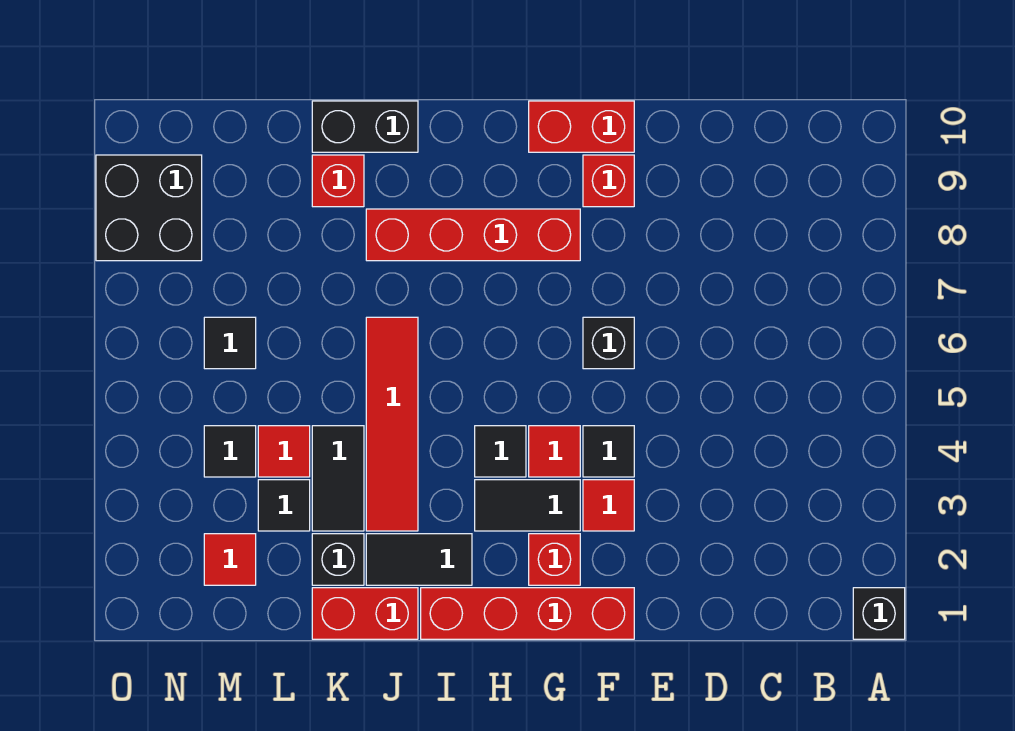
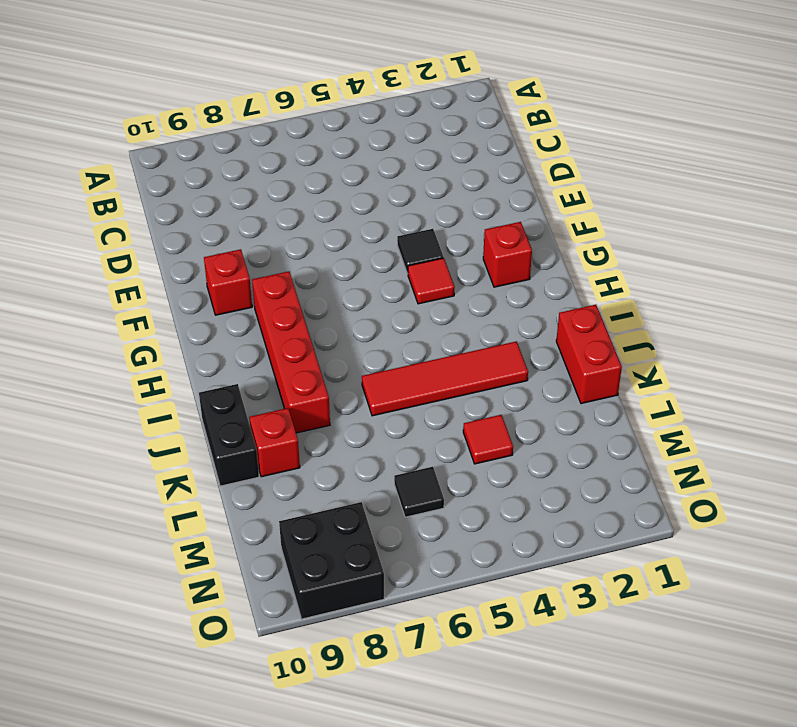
none -> black 1x1 brick [853,588,905,639]
none -> red 1x4 brick [421,588,634,639]
none -> red 1x1 tile [583,480,634,531]

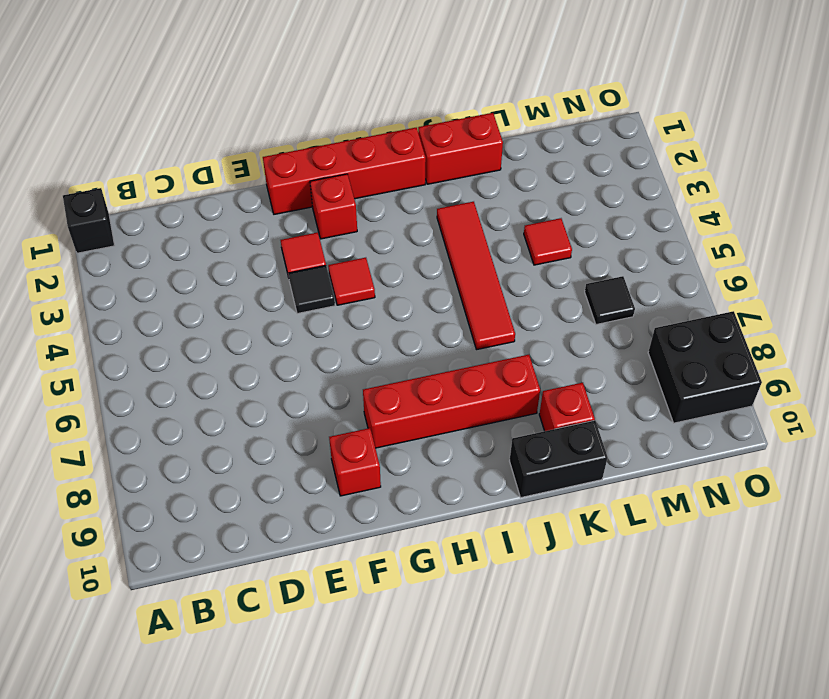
none -> black 1x1 brick [583,317,634,369]
none -> red 1x2 brick [529,101,634,152]
none -> black 1x2 tile [475,480,580,531]

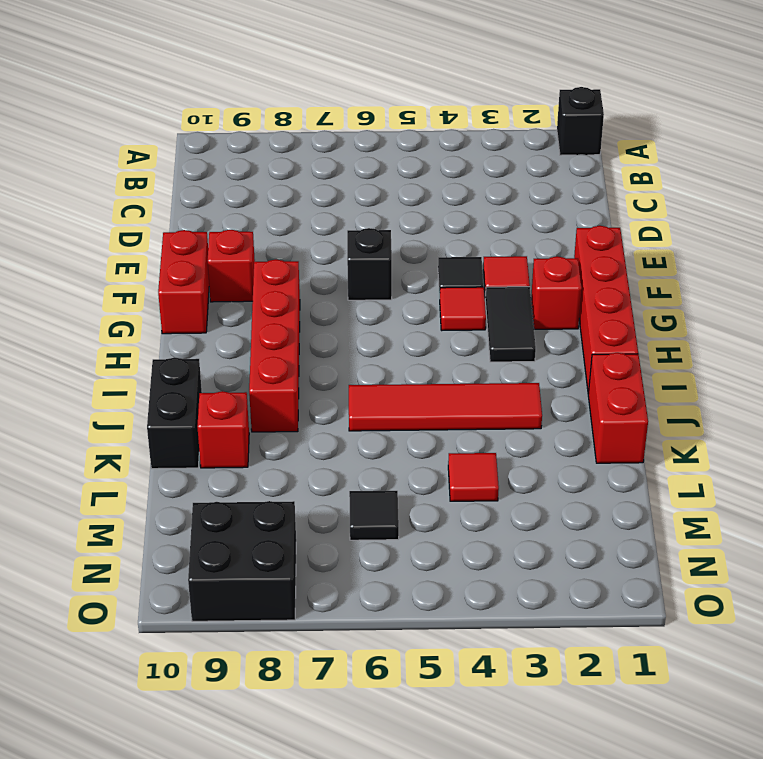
none -> black 1x1 tile [475,426,526,477]
none -> black 1x2 tile [366,534,472,585]
none -> black 1x1 brick [312,534,364,585]

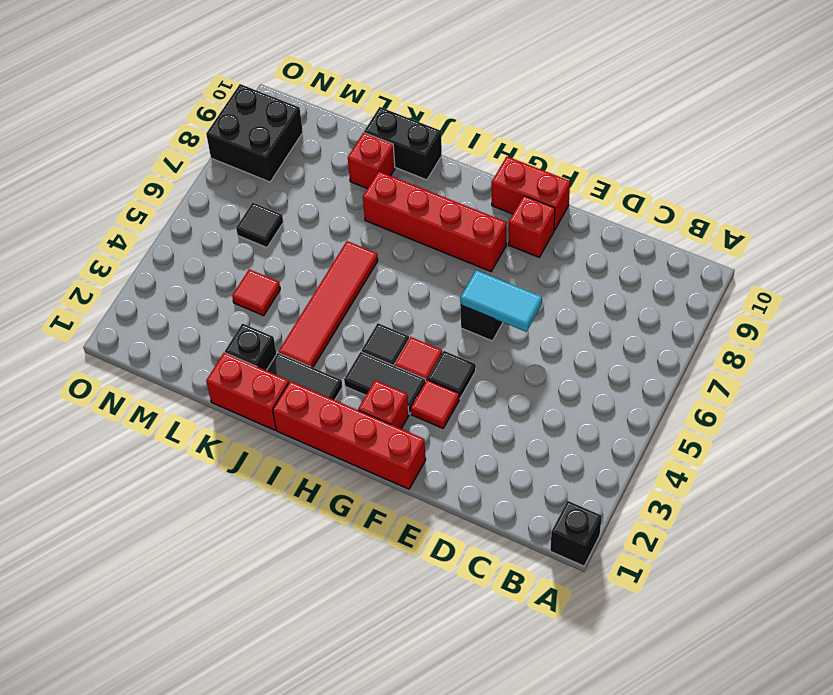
cyan 1x2 tile [460,270,542,332] -> none
none -> black 1x2 tile [312,426,364,531]
none -> black 1x1 tile [258,480,310,531]
none -> red 1x1 tile [204,534,256,585]

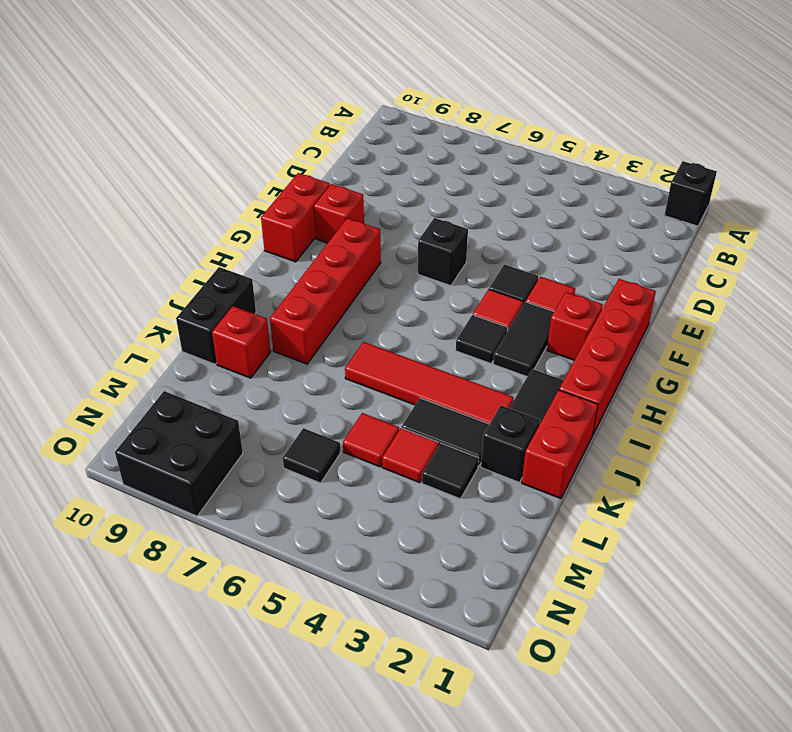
red 1x1 tile [343,413,399,467] -> red 1x1 tile moved to [204,534,256,585]
none -> black 1x1 tile [204,426,256,477]

